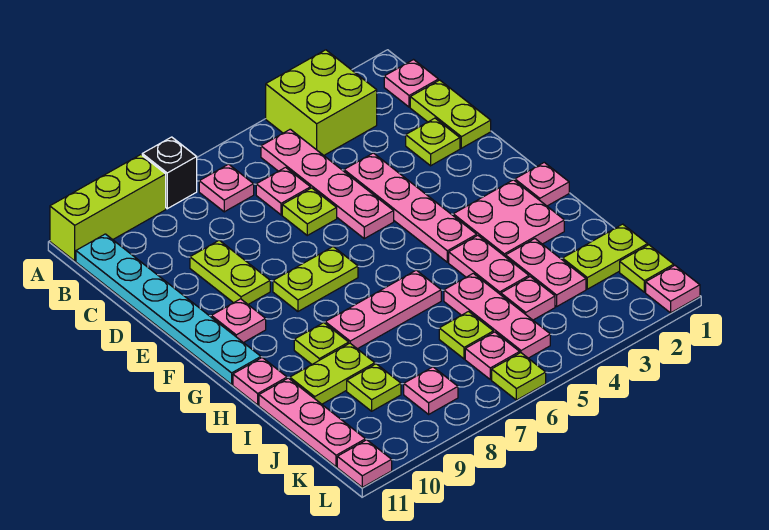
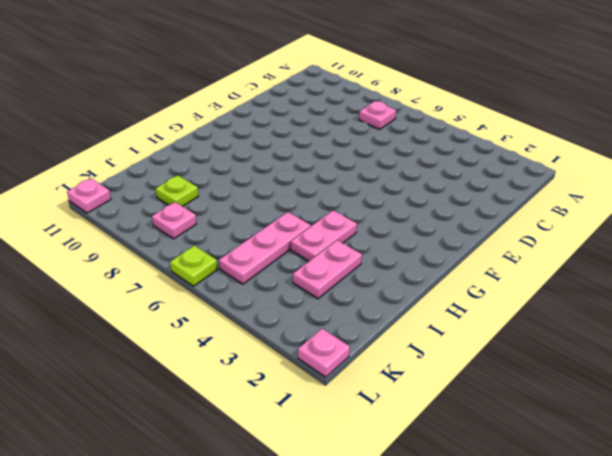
none -> lime 2x2 brick [266,50,377,155]
none -> black 1x1 brick [142,137,197,209]
none -> lime 1x3 brick [50,155,166,261]
none -> pink 1x1 plate [384,60,438,107]

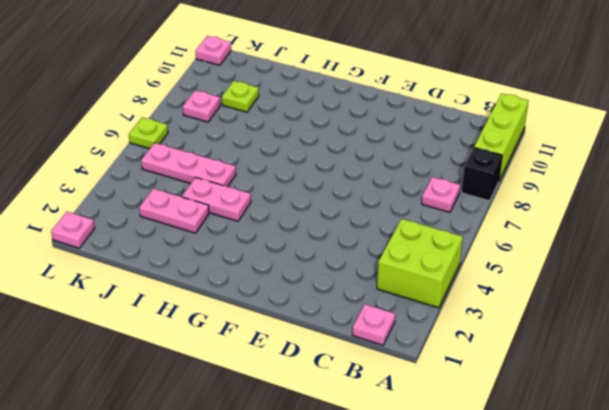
none -> pink 1x4 plate [261,129,394,239]
none -> cyan 1x6 plate [76,234,261,384]
none -> lime 1x2 plate [410,80,491,148]
none -> pink 1x1 plate [256,167,310,215]

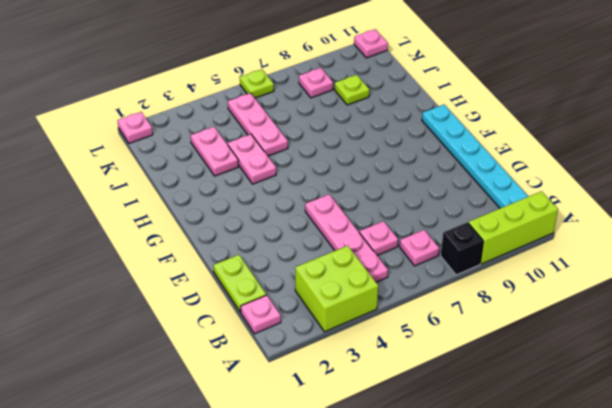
none -> lime 1x1 plate [406,118,460,166]
none -> pink 1x4 plate [344,153,477,262]
none -> lime 1x1 plate [282,188,337,235]
none -> lime 1x2 plate [190,240,270,304]

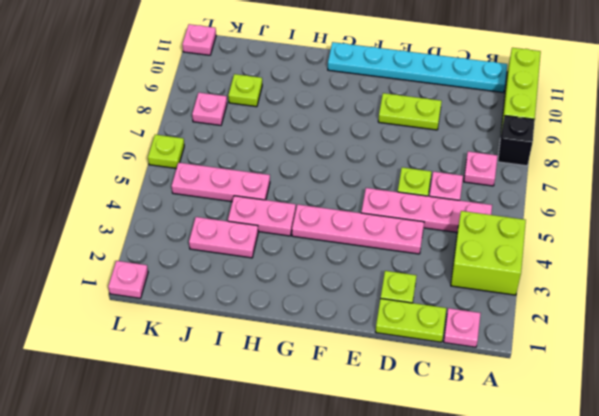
none -> lime 1x2 plate [273,247,358,311]
none -> pink 1x1 plate [211,299,266,343]
none -> pink 1x1 plate [515,162,569,206]
none -> pink 2x2 plate [453,180,564,257]

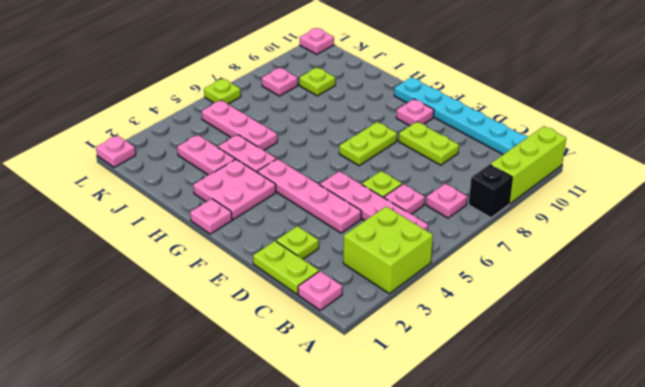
none -> pink 1x3 plate [325,270,441,349]
none -> lime 1x1 plate [294,323,349,364]
none -> pink 1x1 plate [233,358,287,405]
none -> lime 1x2 plate [290,343,375,404]

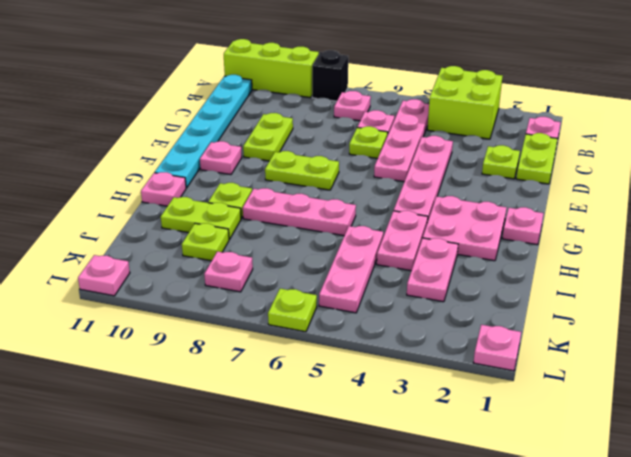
none -> pink 1x3 plate [259,378,365,467]
none -> lime 1x2 plate [563,224,648,289]
none -> pink 1x1 plate [501,277,555,320]
none -> lime 1x1 plate [439,312,493,359]

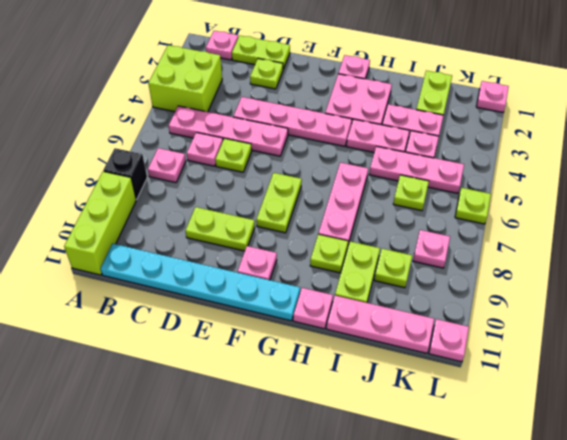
none -> lime 1x1 plate [620,245,674,292]
none -> pink 1x1 plate [465,332,520,379]

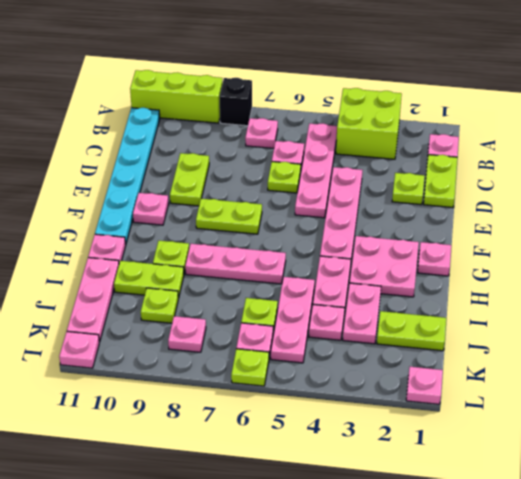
none -> lime 1x1 plate [620,245,674,292]

